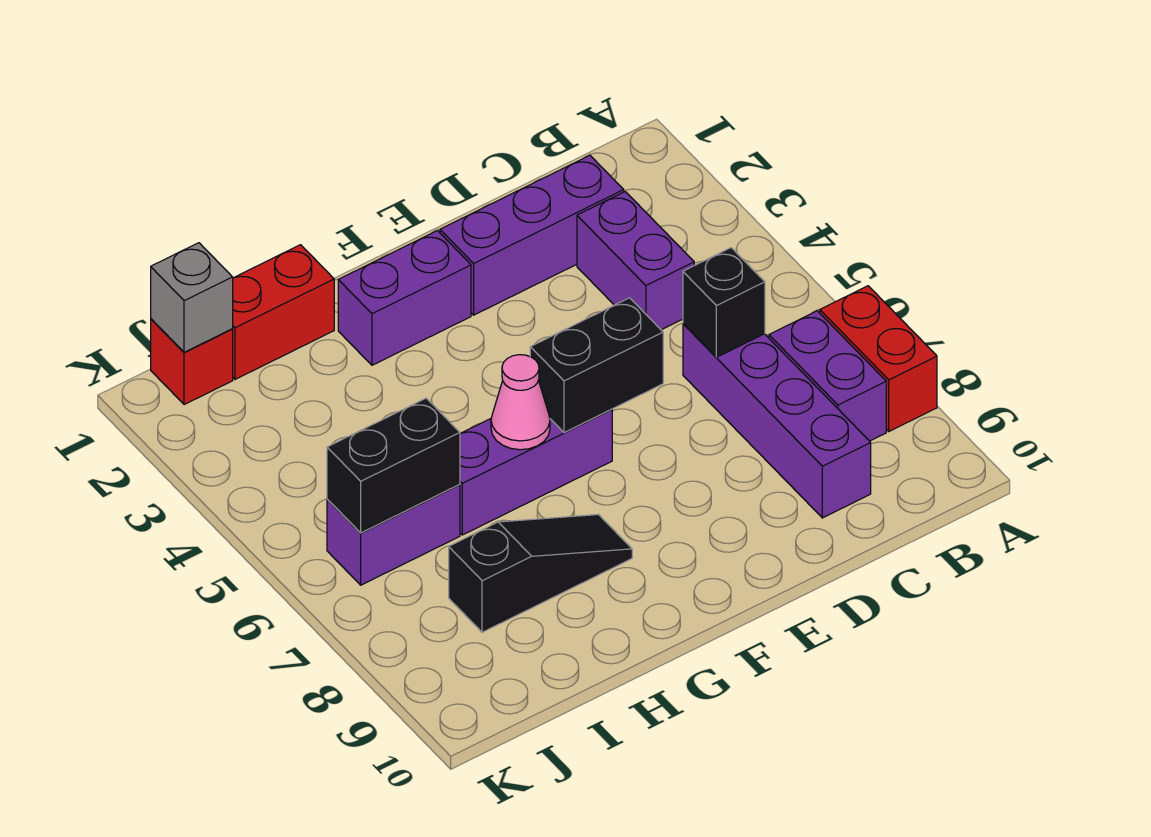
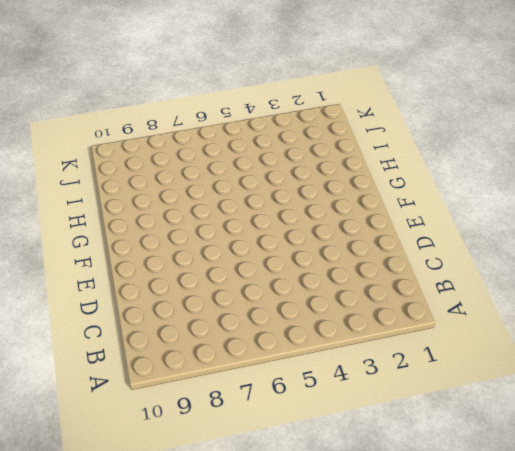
none -> red 1x2 brick [820,286,937,431]
none -> purple 1x2 brick [769,311,886,441]
none -> purple 1x3 brick [440,155,624,315]

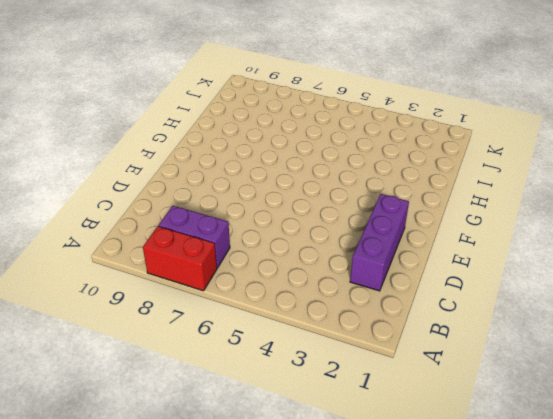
none -> purple 1x2 brick [577,192,694,330]
none -> purple 1x4 brick [683,324,871,518]
none -> purple 1x2 brick [338,231,471,365]

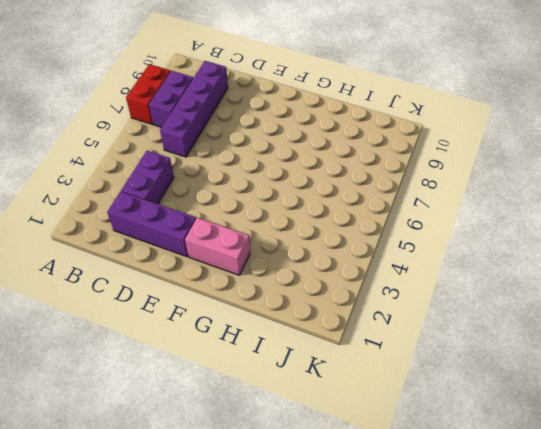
pink 1x2 brick [185,218,250,275] -> purple 1x2 brick [338,231,471,365]
none -> purple 1x3 brick [460,409,612,535]
none -> black 1x3 slope [449,515,632,632]
none -> red 1x2 brick [233,245,334,379]

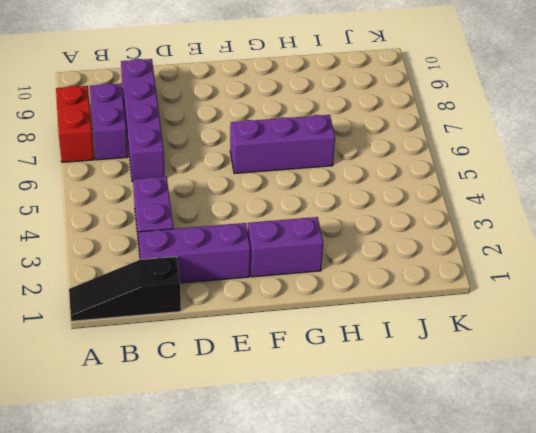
black 1x3 slope [69,256,181,321] -> black 1x3 slope moved to [449,515,632,632]
none -> red 1x2 brick [233,245,334,379]
none -> purple 1x2 brick [327,485,460,585]
none -> red 1x1 brick [151,319,233,405]

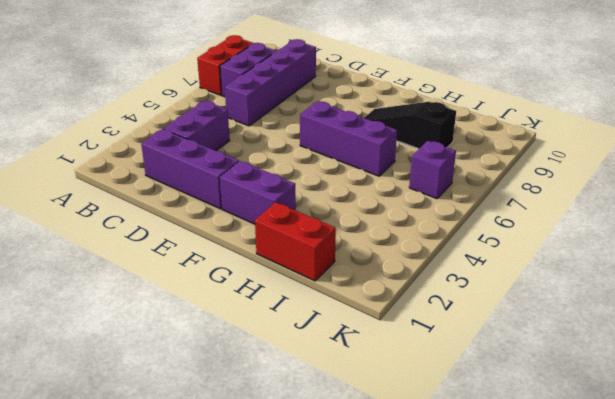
purple 1x1 brick [409,141,456,199] -> purple 1x2 brick [327,485,460,585]
none -> red 1x1 brick [151,319,233,405]
none -> black 1x1 brick [683,248,765,357]
none -> black 1x2 brick [530,298,663,433]

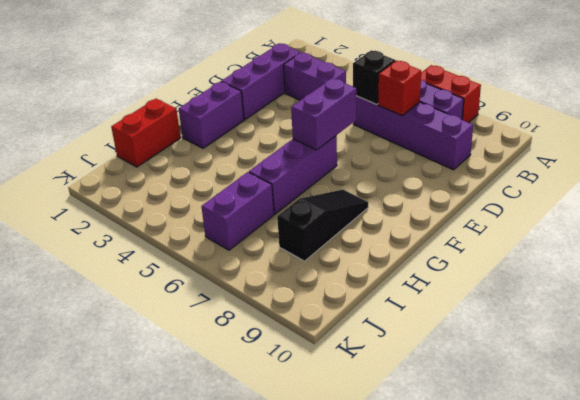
red 1x1 brick [378,60,421,116] -> red 1x1 brick moved to [151,319,233,405]
purple 1x2 brick [291,78,357,150] -> black 1x2 brick [530,298,663,433]
none -> pink 1x1 cone [491,355,550,450]
none -> black 1x2 brick [327,398,460,533]
none -> grey 1x1 brick [151,243,233,352]

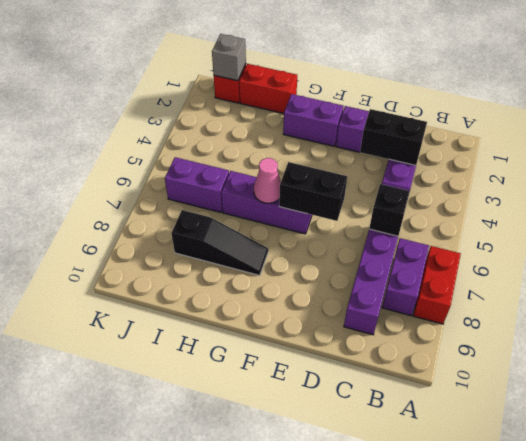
black 1x2 brick [360,109,427,165] -> black 1x2 brick moved to [327,398,460,533]

